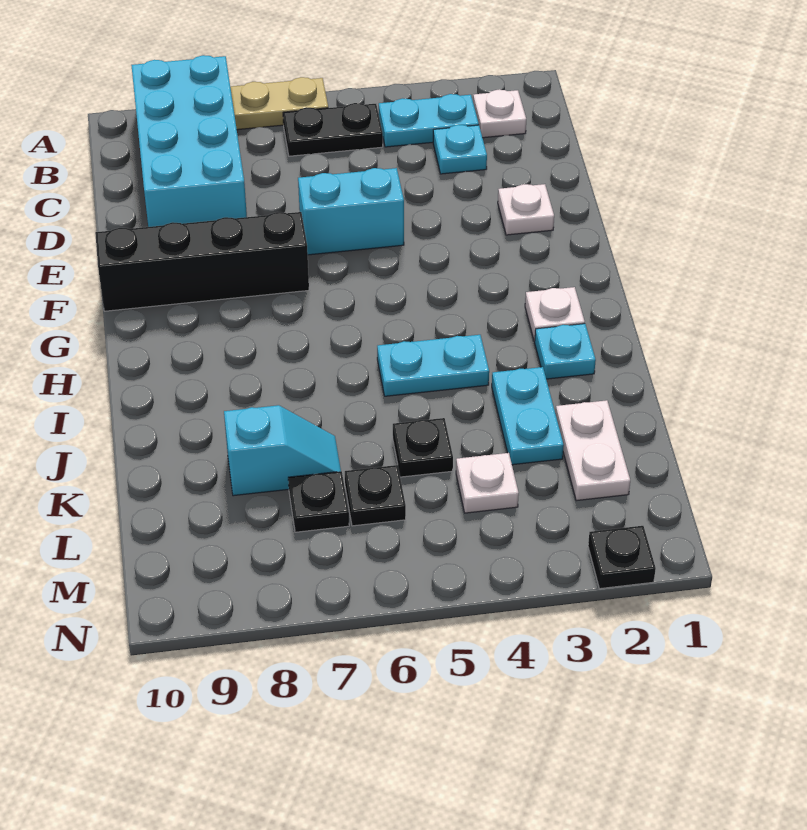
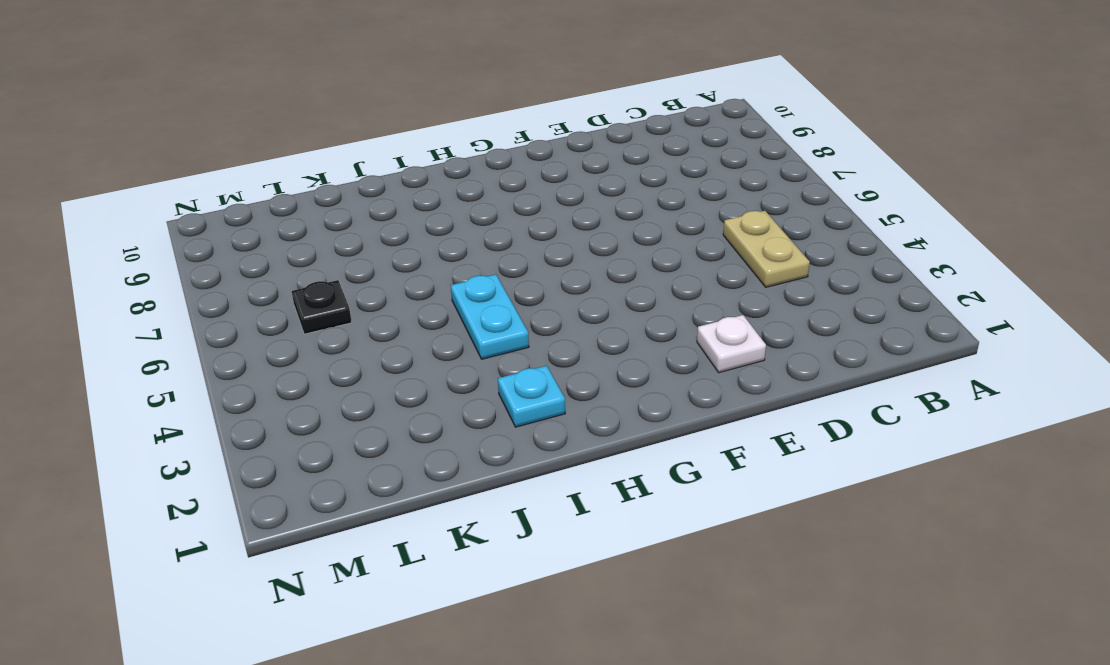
tan 1x2 plate [723,211,810,287] -> tan 1x2 plate moved to [230,77,328,130]
none -> cyan 2x4 brick [131,55,247,227]
none -> white 1x1 plate [473,90,526,138]
none -> cyan 1x2 plate [379,94,479,147]

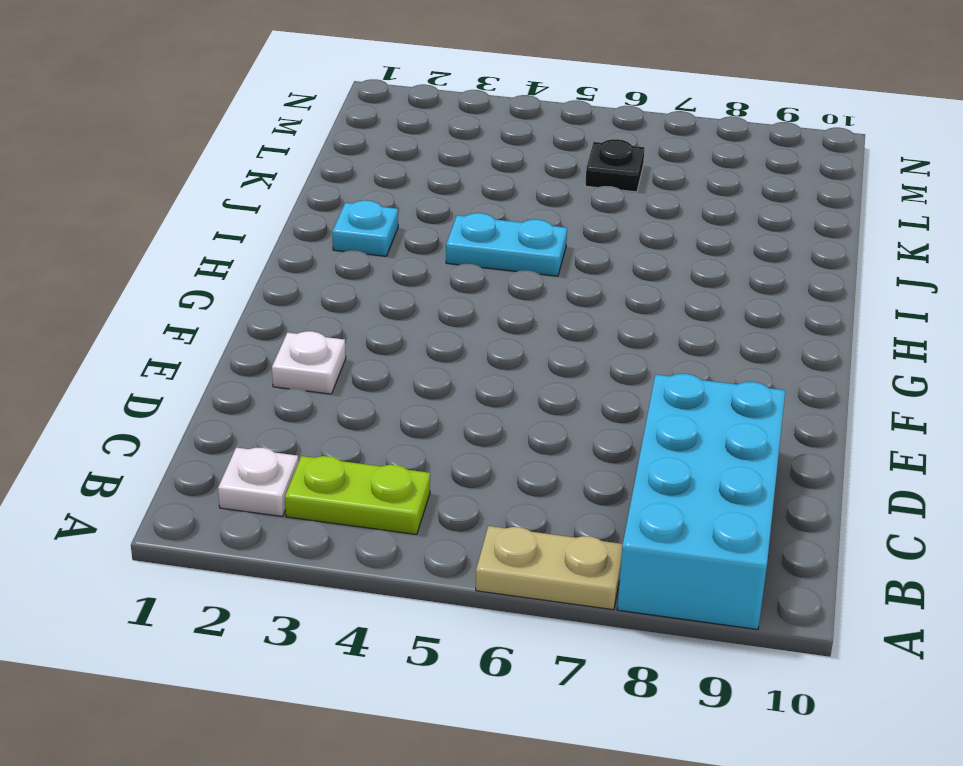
lime 1x2 plate [285,456,430,534] -> cyan 1x2 plate [379,94,479,147]
none -> black 1x2 plate [283,103,383,156]
none -> cyan 1x1 plate [433,125,487,174]
none -> cyan 1x2 brick [298,168,404,255]

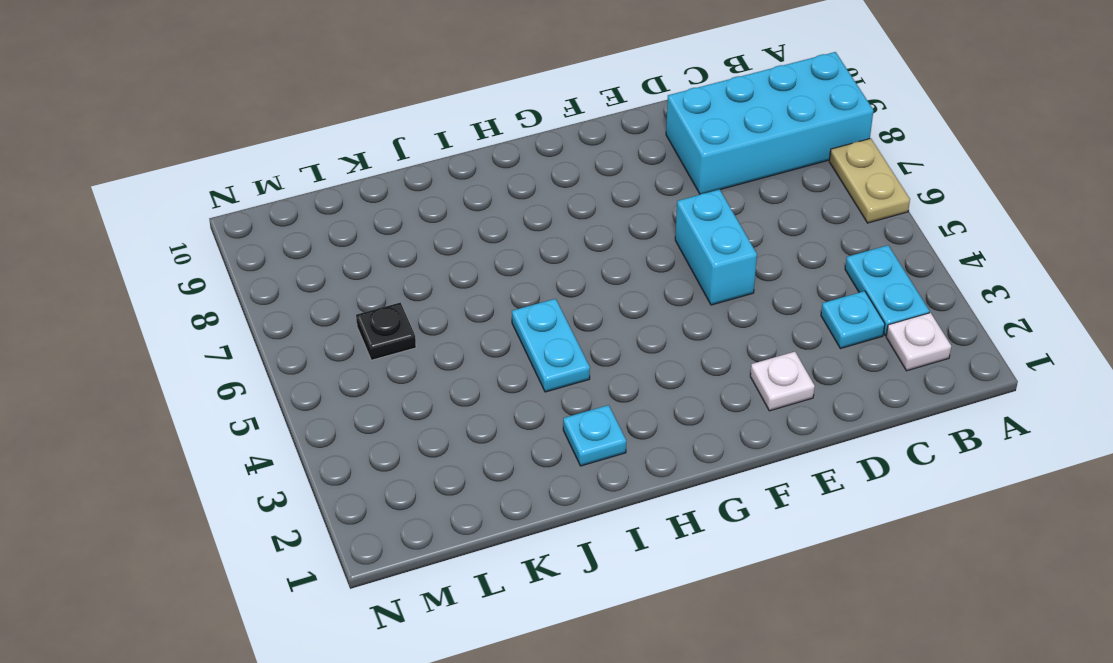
none -> black 1x2 plate [283,103,383,156]
none -> black 1x4 brick [95,212,309,311]
none -> white 1x1 plate [525,287,585,341]

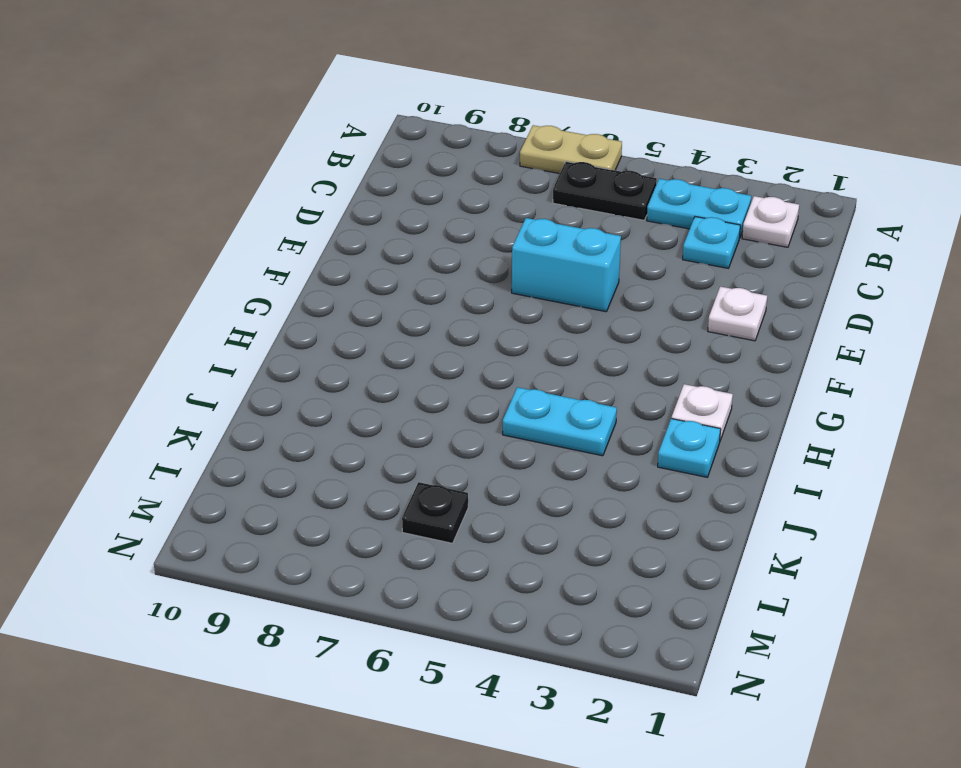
none -> cyan 2x4 brick [131,55,247,227]
none -> black 1x4 brick [95,212,309,311]
none -> cyan 1x2 plate [492,367,564,465]

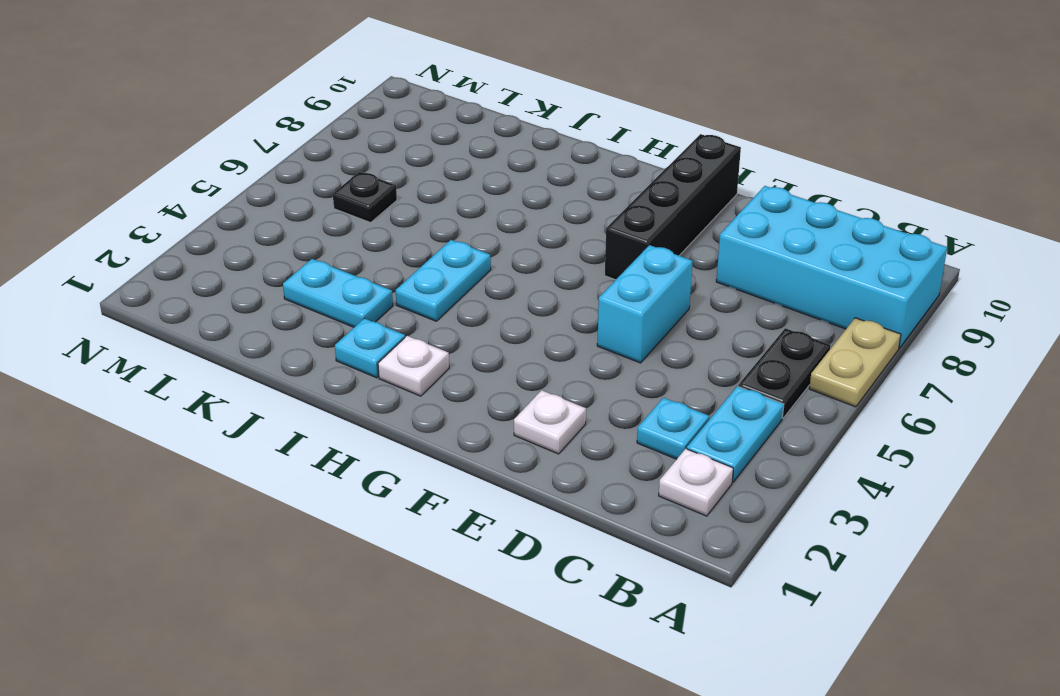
none -> white 1x2 plate [555,400,630,501]
none -> black 1x1 plate [393,418,453,477]
none -> cyan 1x2 slope [224,405,341,496]

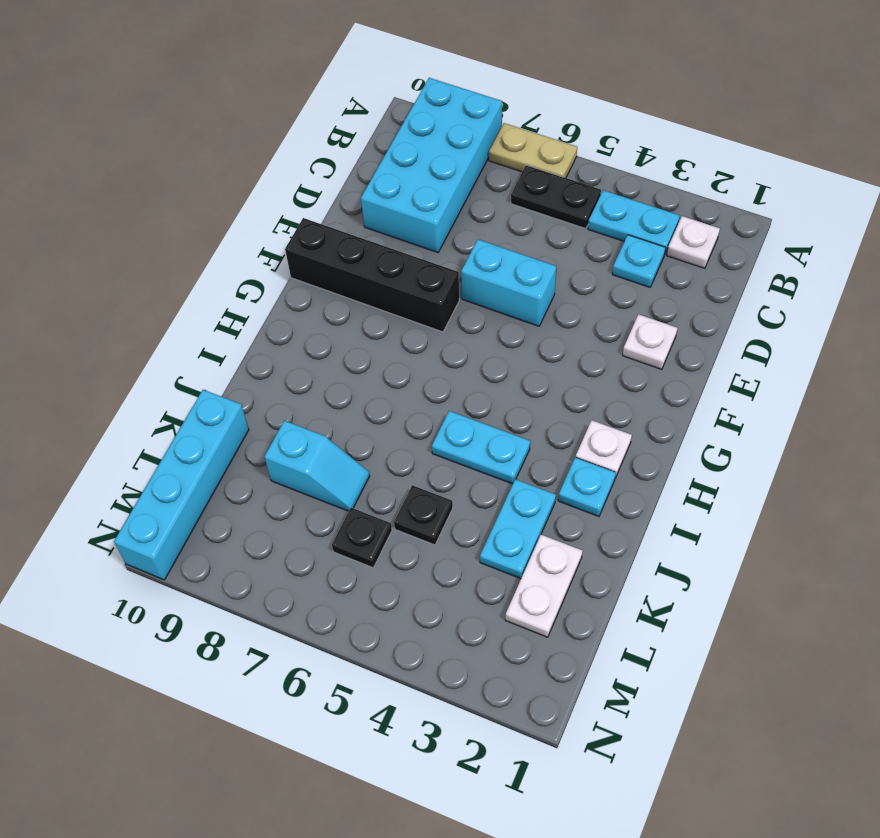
cyan 1x4 brick [114,390,249,580] -> none
none -> white 1x1 plate [456,453,519,513]
none -> black 1x1 plate [288,471,349,532]
none -> black 1x1 plate [588,526,656,589]

